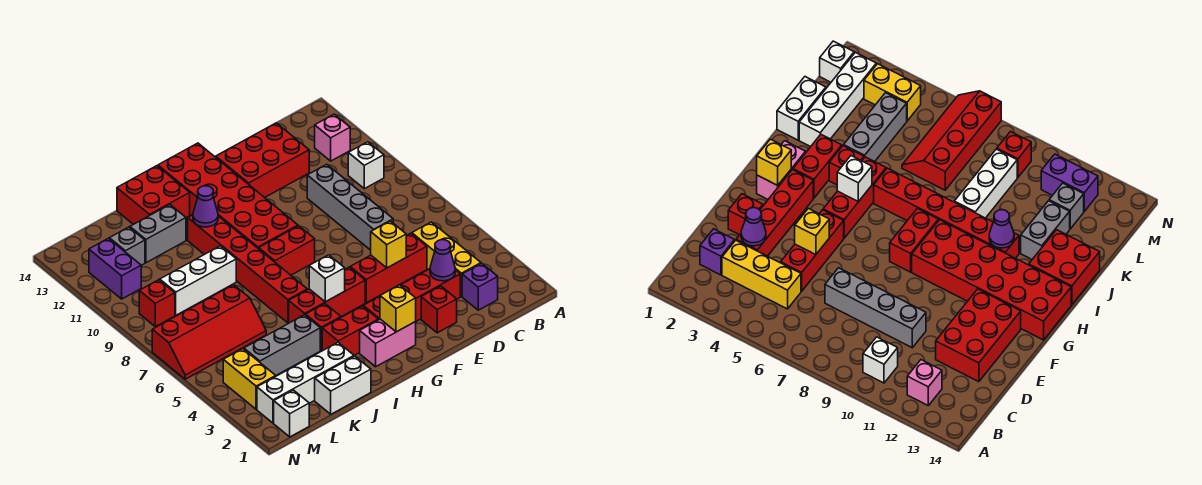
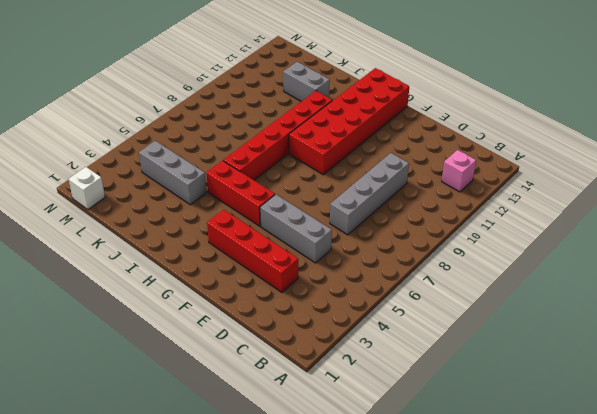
grey 1x3 brick [260,194,332,263] -> red 1x3 brick [350,233,427,303]
none -> white 1x1 brick [348,142,384,189]
none -> purple 1x1 brick [462,263,498,310]
none -> yellow 1x3 brick [412,222,481,296]
none -> red 2x3 brick [216,123,309,198]

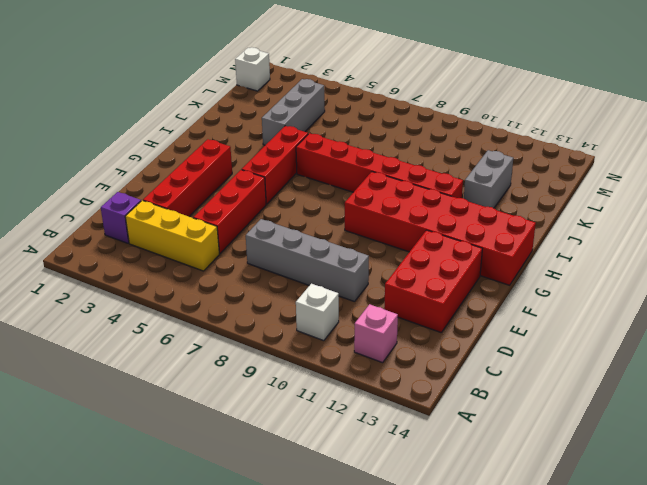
none -> red 1x1 brick [421,286,457,333]
none -> pink 1x2 brick [360,319,416,367]
none -> red 1x2 brick [259,226,315,275]
none -> red 1x2 brick [322,306,378,356]

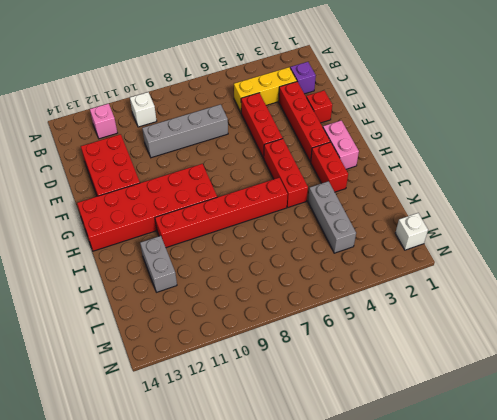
none -> red 1x2 brick [259,226,315,275]
none -> red 1x1 brick [305,304,341,350]
none -> red 2x2 brick [117,166,190,224]
none -> white 1x2 brick [315,356,371,414]

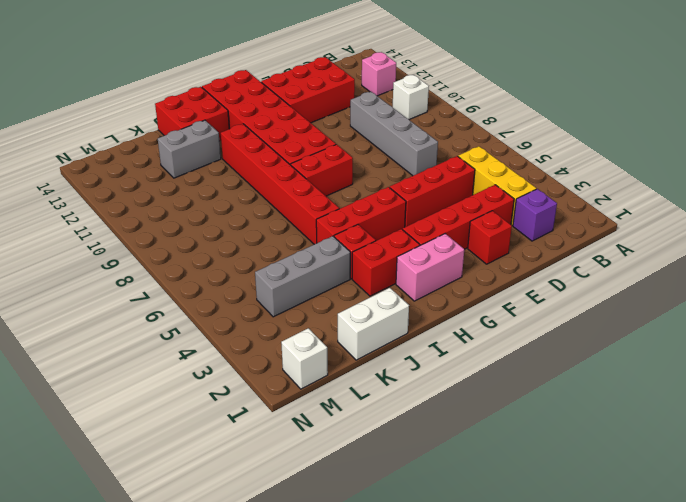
none -> white 1x4 brick [257,343,354,423]
none -> white 1x3 brick [160,246,236,315]
none -> red 2x4 slope [152,285,266,379]
none -> grey 1x1 brick [109,227,145,265]

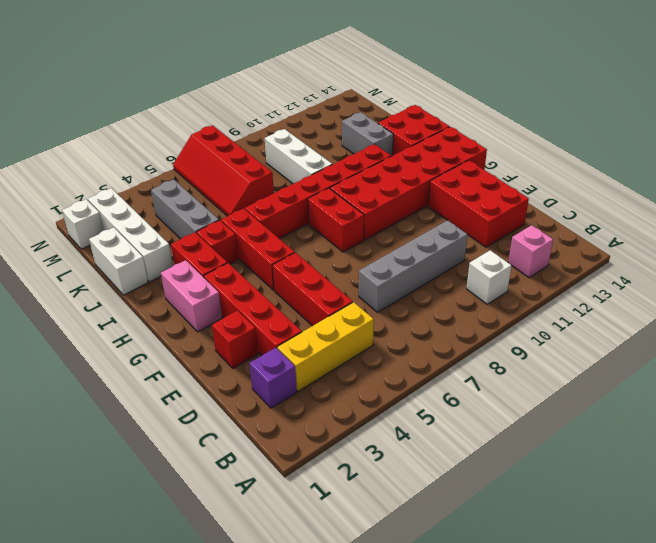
none -> grey 1x1 brick [109,227,145,265]
none -> yellow 1x2 brick [223,349,276,409]
none -> red 1x1 brick [139,280,175,327]
none -> purple 1x2 brick [89,238,141,299]

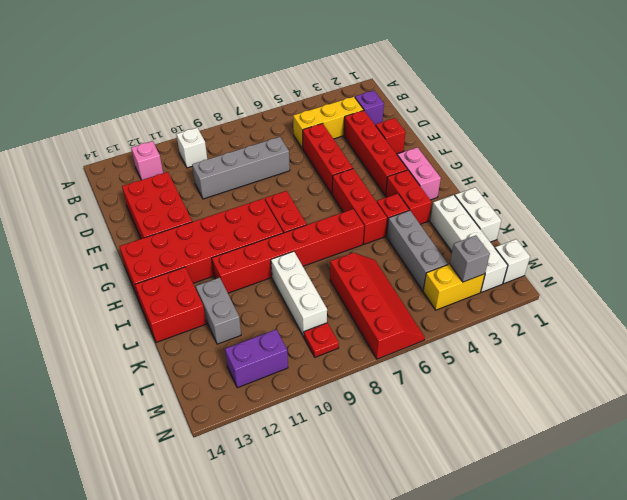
grey 1x1 brick [450,235,490,282] -> grey 1x1 brick moved to [109,227,145,265]
red 1x1 plate [304,323,339,357] -> red 1x1 brick [139,280,175,327]
none -> purple 1x1 cone [430,240,455,281]
none -> yellow 1x1 brick [371,221,406,268]
none -> yellow 1x1 brick [380,285,416,332]
none -> white 1x1 brick [309,255,345,302]

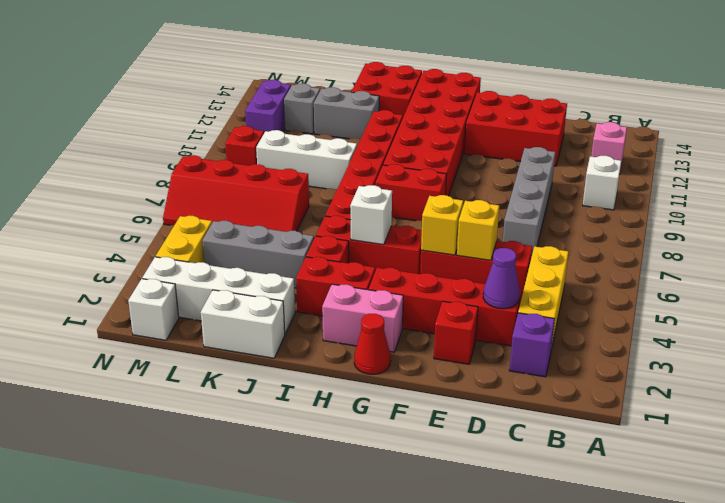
yellow 1x1 brick [421,195,463,255] -> yellow 1x1 brick moved to [380,285,416,332]
red 1x1 cone [354,314,391,374] -> none
none -> purple 1x1 cone [193,186,218,227]

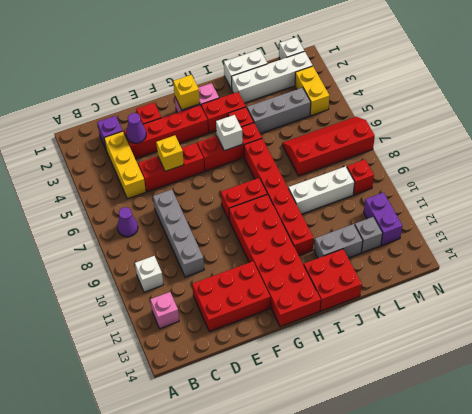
purple 1x1 cone [117,207,138,237] -> purple 1x1 cone moved to [193,186,218,227]

